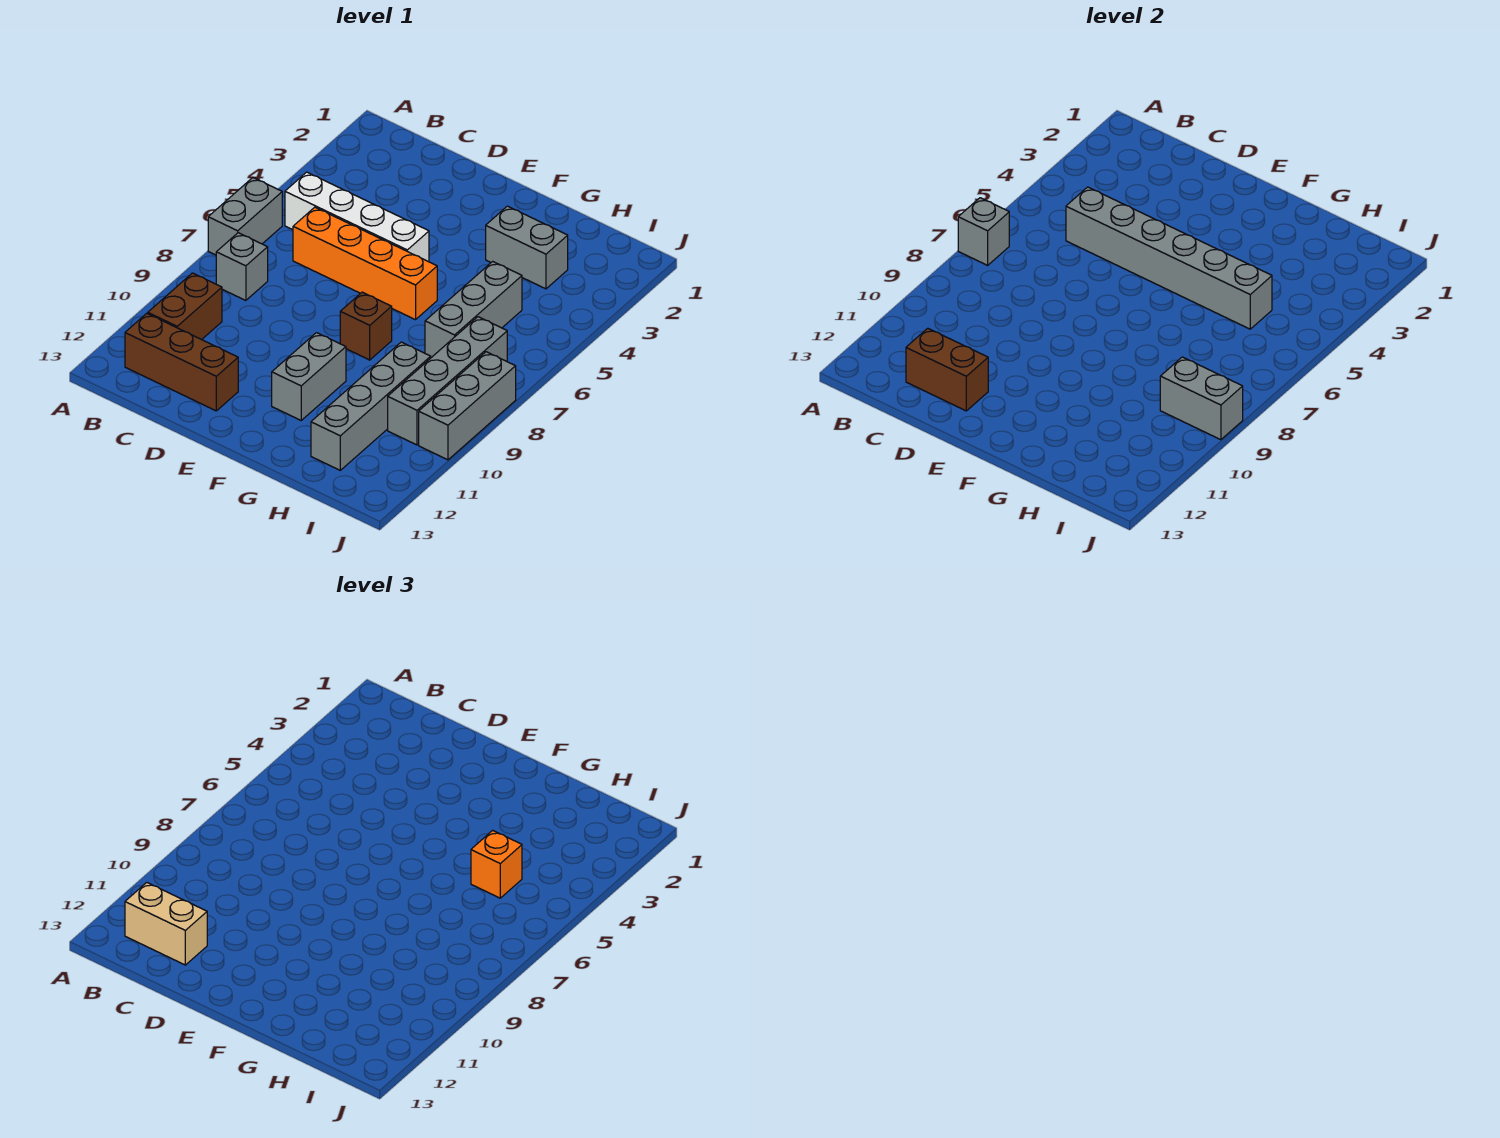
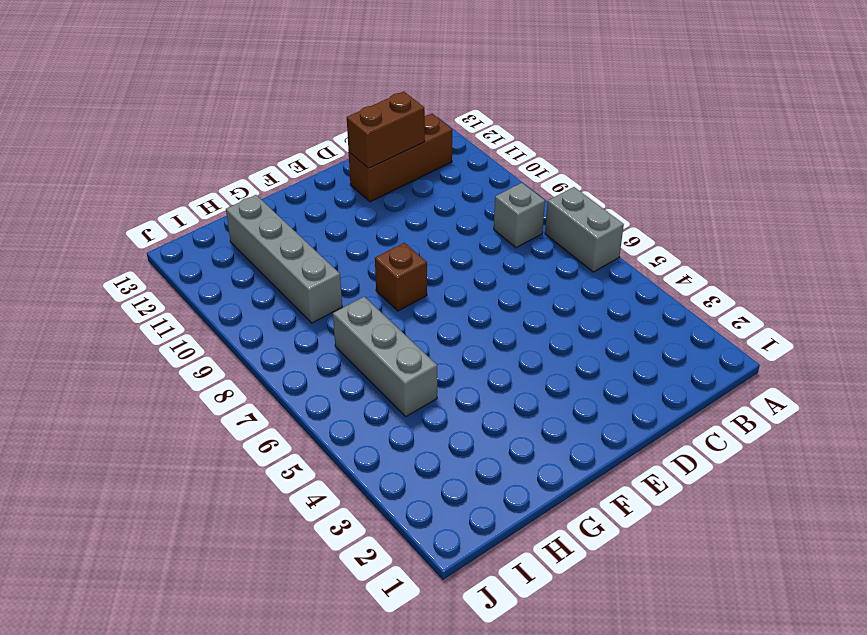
none -> white 1x4 brick [285,172,429,262]
none -> brown 1x2 brick [148,273,222,340]
none -> orange 1x4 brick [293,207,437,320]

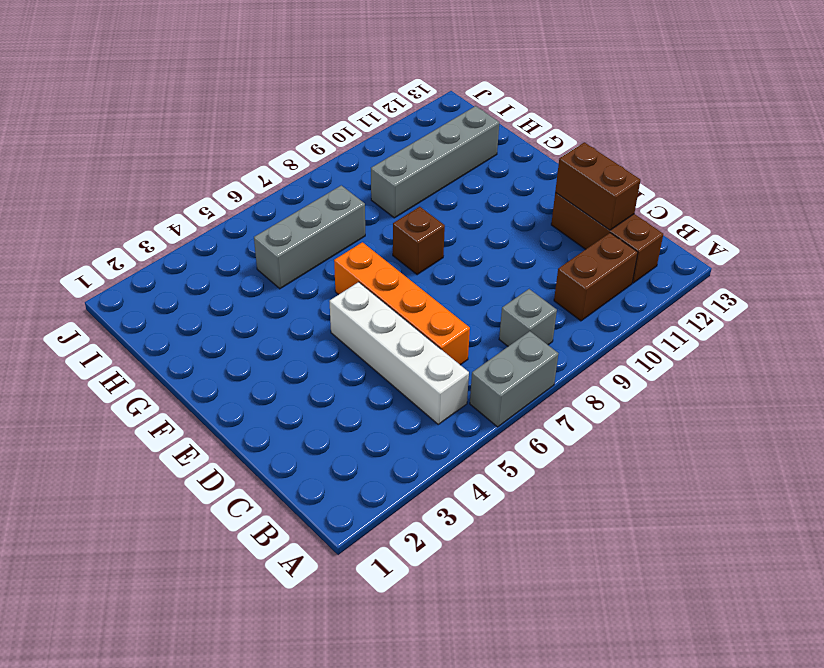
none -> grey 1x2 brick [272,333,346,420]
none -> grey 1x2 brick [486,206,568,289]
none -> grey 1x4 brick [388,317,507,445]

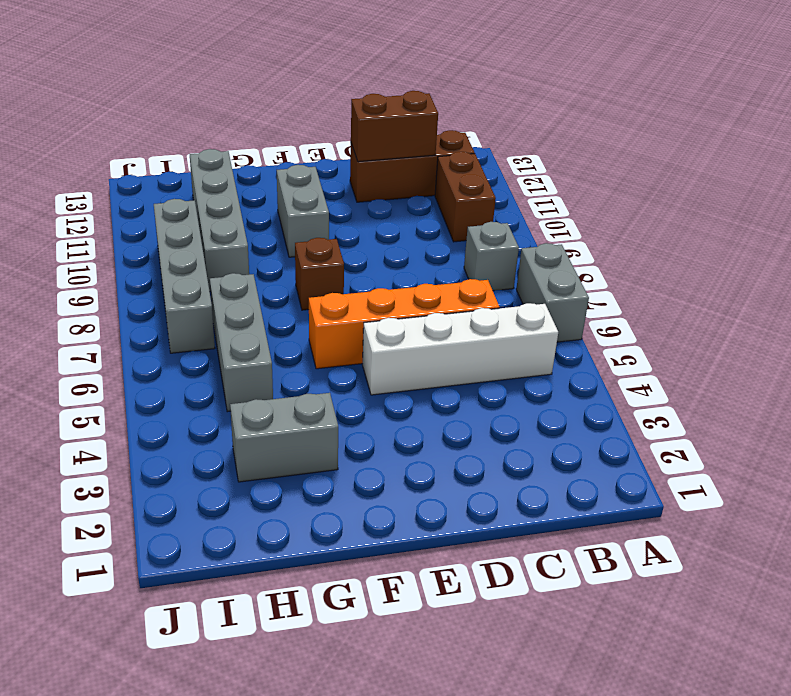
none -> grey 1x3 brick [419,352,516,460]
none -> grey 1x1 brick [958,198,1009,265]
none -> grey 1x6 brick [1066,187,1272,329]

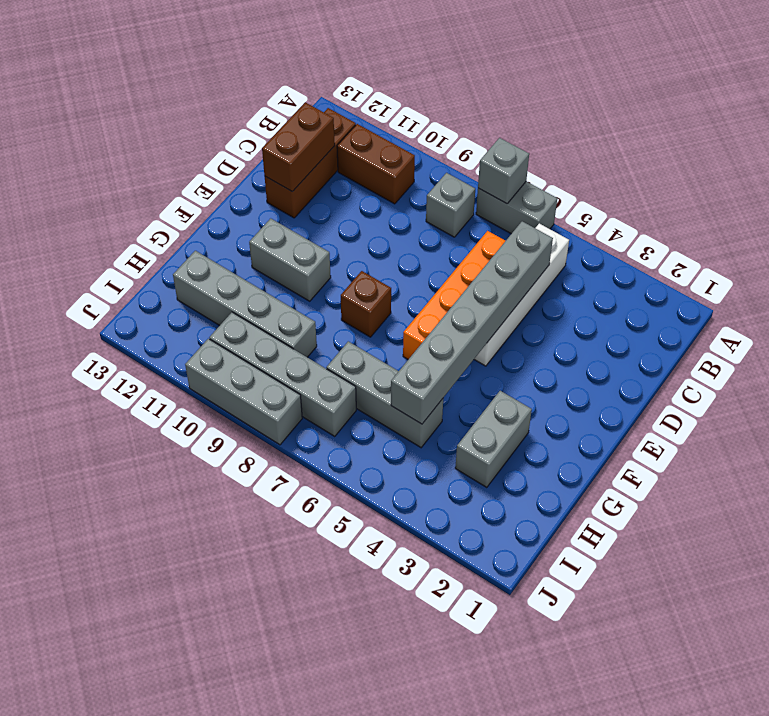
none -> grey 1x2 brick [1160,357,1243,440]
none -> tan 1x2 brick [125,882,207,965]
none -> orange 1x1 brick [471,830,522,898]

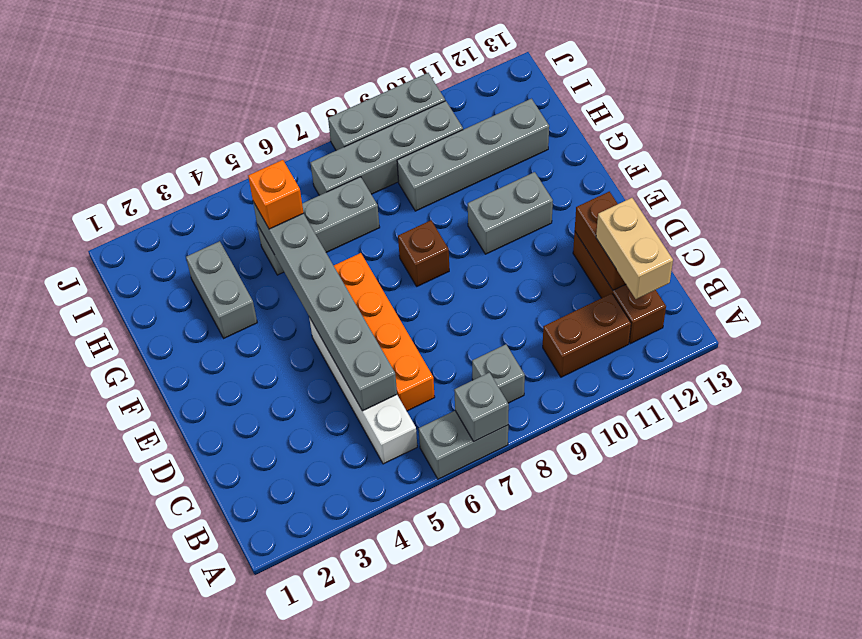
none -> grey 1x2 brick [1160,357,1243,440]

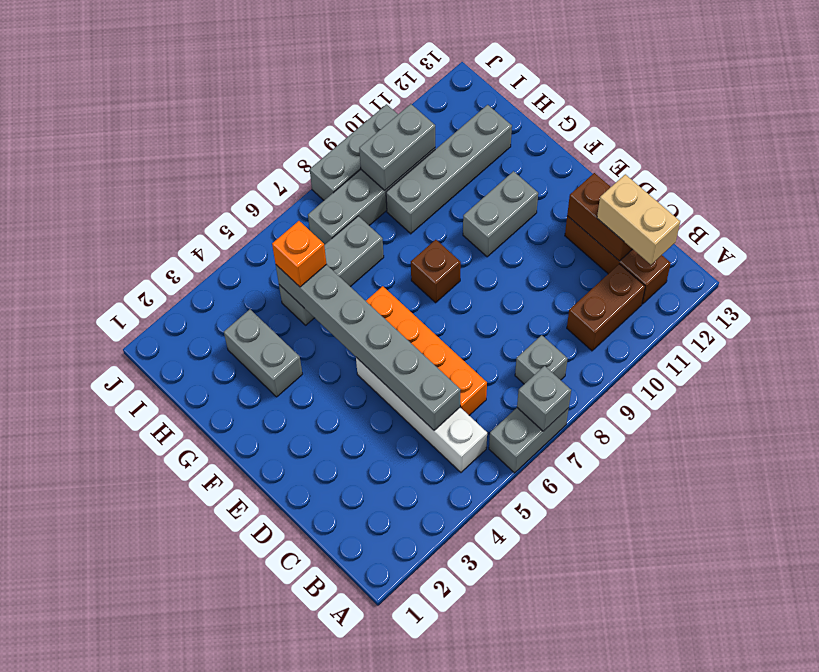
grey 1x2 brick [359,104,435,190] -> grey 1x2 brick turned to [1160,357,1243,440]

